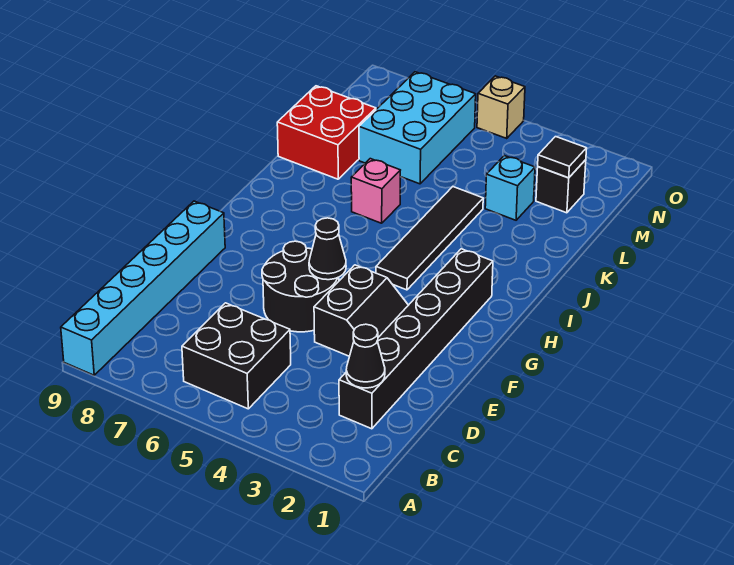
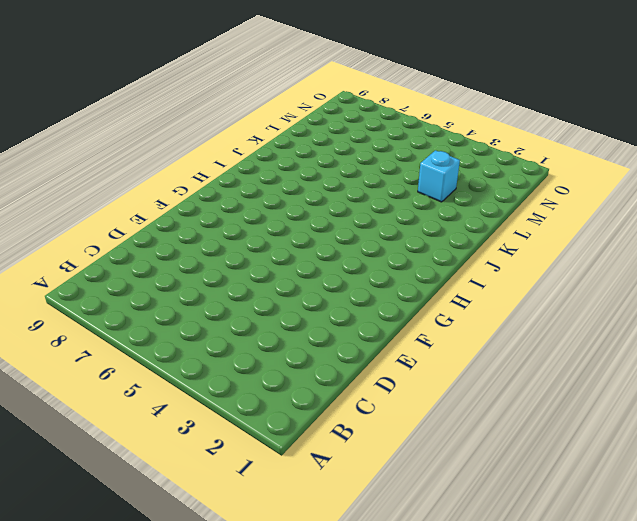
none -> cyan 1x6 brick [61,201,225,375]
none -> black 2x2 brick [182,303,291,409]
none -> black 1x6 brick [339,249,493,429]

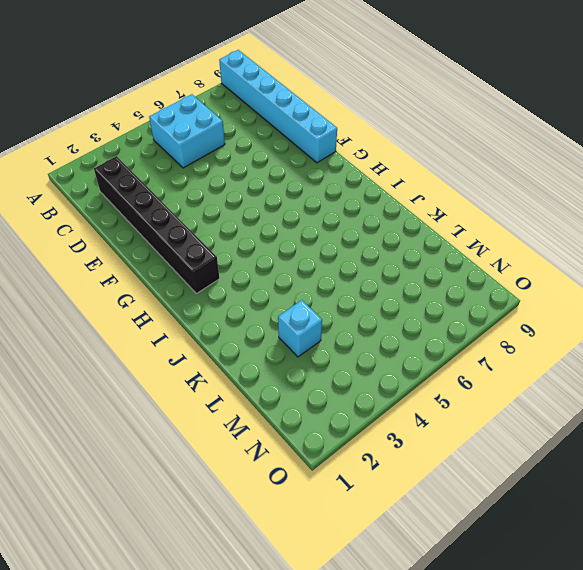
cyan 2x2 brick [149,94,225,168] -> black 2x2 brick [182,303,291,409]
none -> black 2x2 slope [314,265,408,356]
none -> black 2x2 round brick [262,241,339,332]
none -> black 1x4 tile [376,187,483,290]

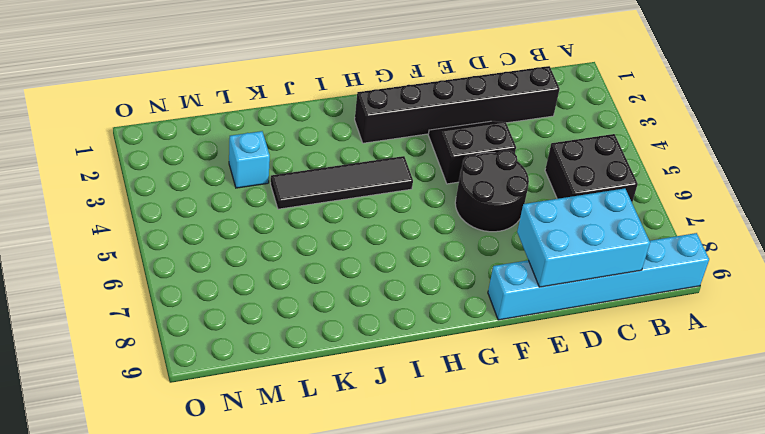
cyan 2x3 brick [517,188,650,287] -> cyan 2x3 brick moved to [359,72,476,184]
none -> pink 1x1 brick [351,159,400,223]
none -> red 2x2 brick [277,86,376,179]
none -> black 1x1 brick [536,160,586,213]

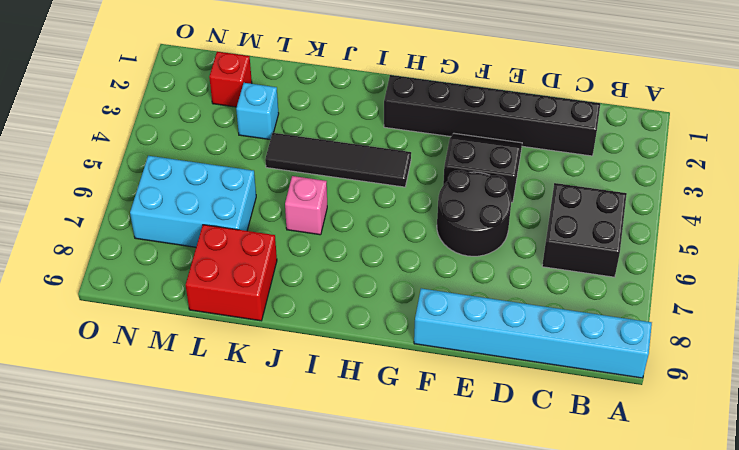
red 1x1 brick [209,52,252,107] -> black 1x1 brick [536,160,586,213]
none -> tan 1x1 brick [477,76,525,138]
none -> black 1x1 cone [346,324,385,388]
none -> black 1x1 cone [309,218,346,280]

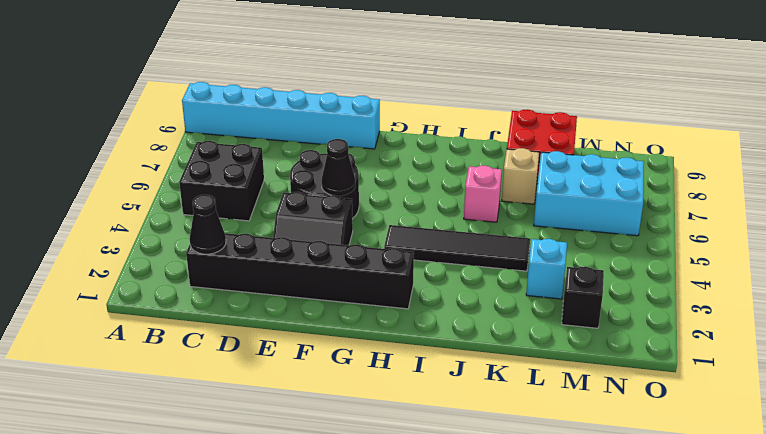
tan 1x1 brick [502,148,539,204] -> tan 1x1 brick moved to [477,76,525,138]
none -> black 1x1 tile [538,137,587,178]

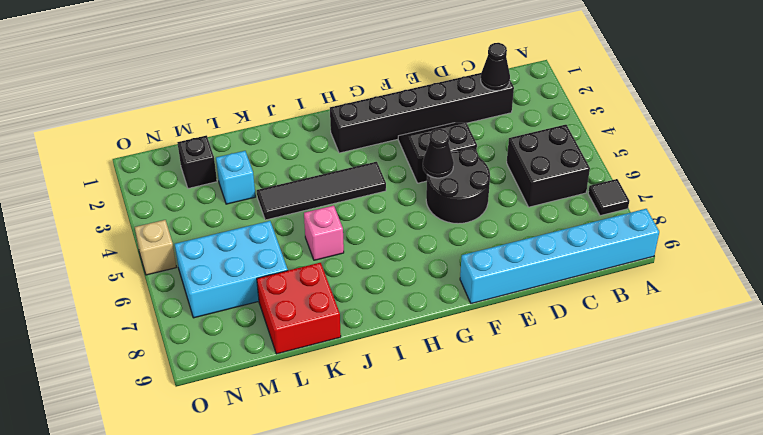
black 1x1 tile [588,179,629,216] -> black 1x1 tile moved to [538,137,587,178]

